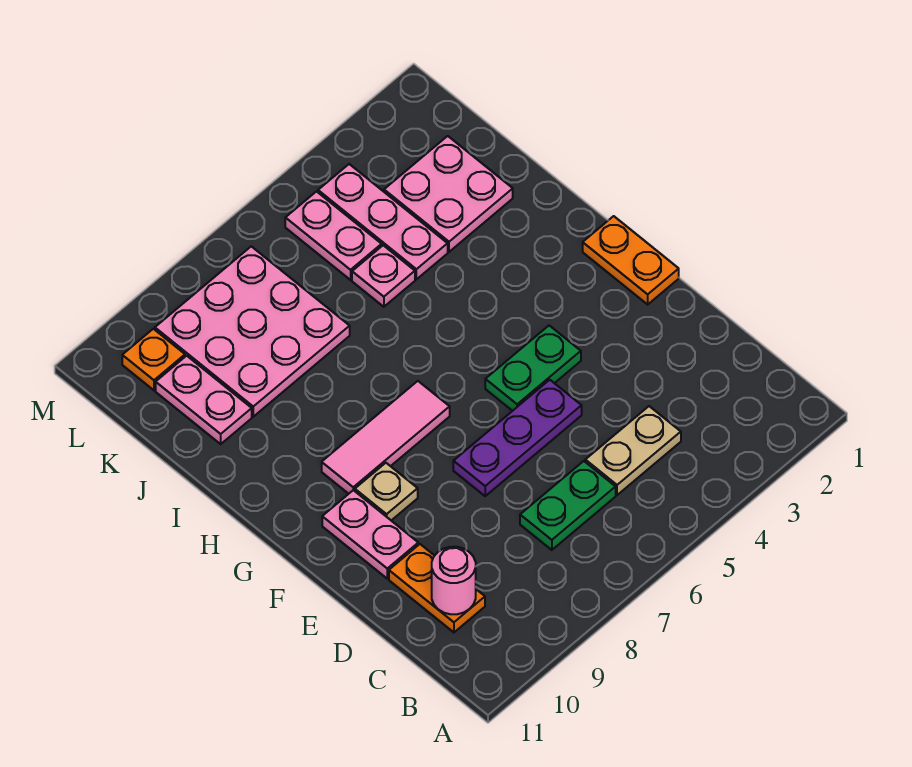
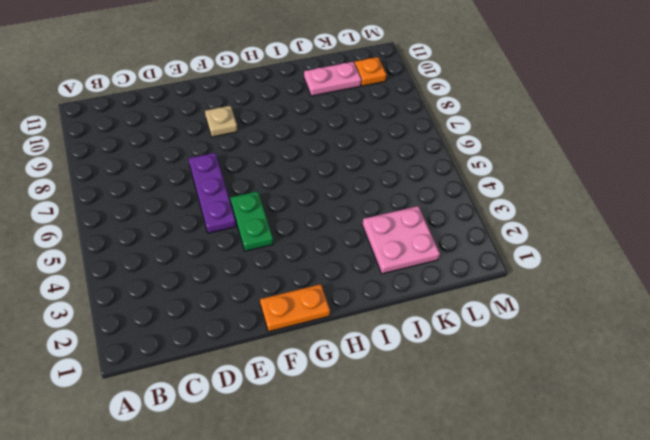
none -> tan 1x2 plate [585,406,681,495]
none -> green 1x2 plate [520,461,616,550]
none -> orange 1x2 plate [389,544,485,632]

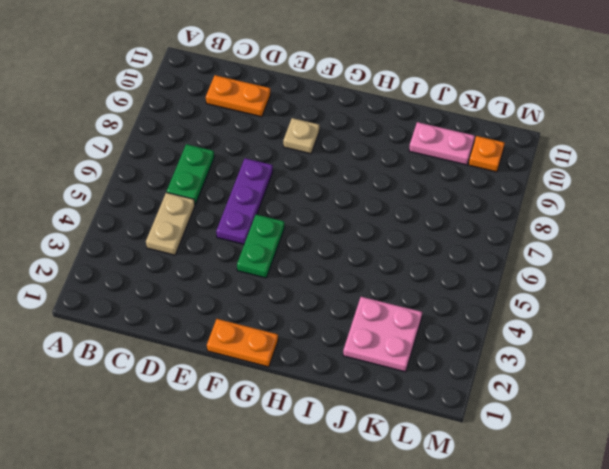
none -> pink 1x2 plate [322,490,418,578]
none -> pink 1x3 tile [322,381,450,494]
none -> pink 1x3 plate [318,164,448,279]

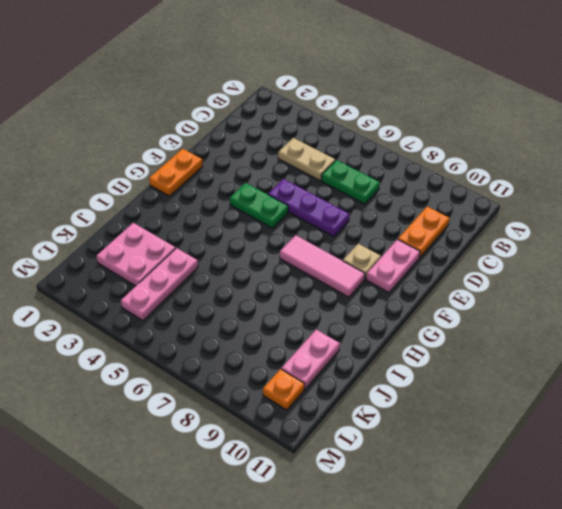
none -> pink 1x1 plate [352,245,415,307]
none -> pink 3x3 plate [155,246,350,417]
none -> pink 1x2 plate [285,192,382,280]

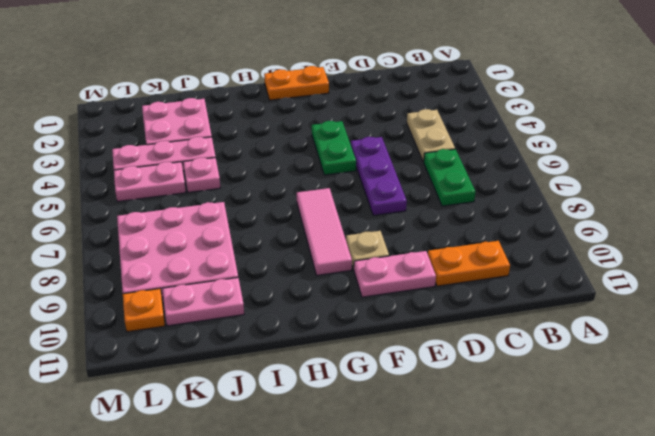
none -> pink 1x1 round brick [432,547,476,614]

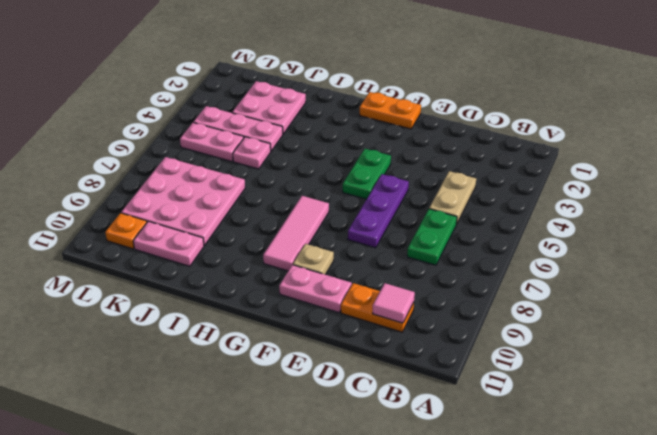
pink 1x1 tile [373,283,415,323] -> pink 1x1 round brick [432,547,476,614]

